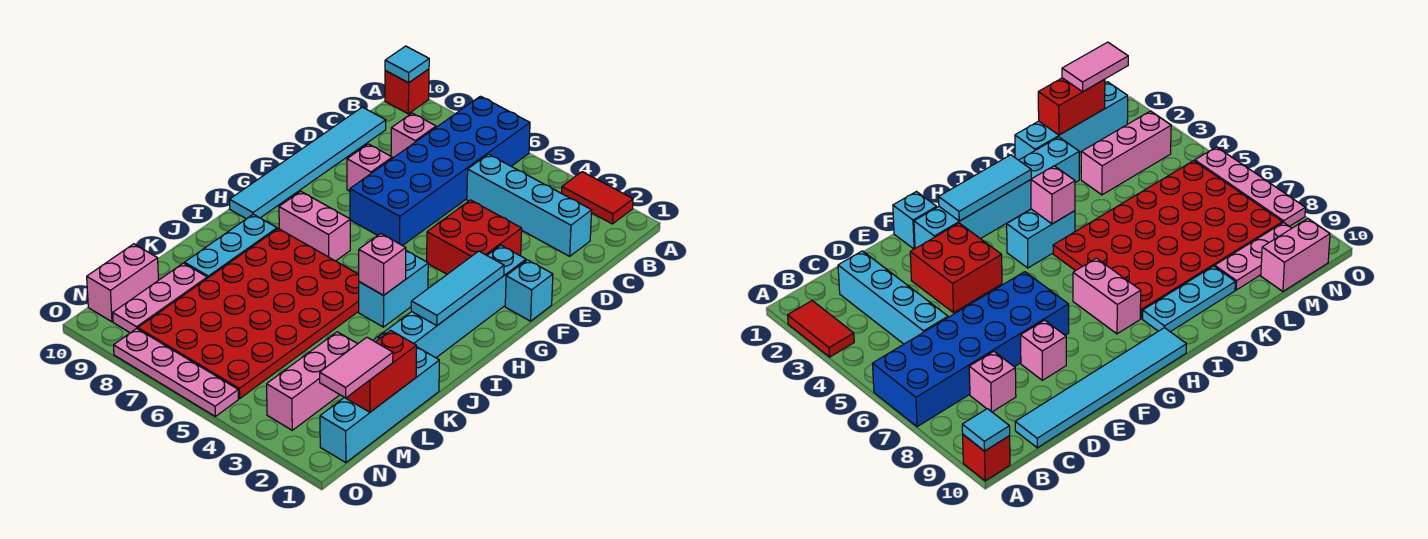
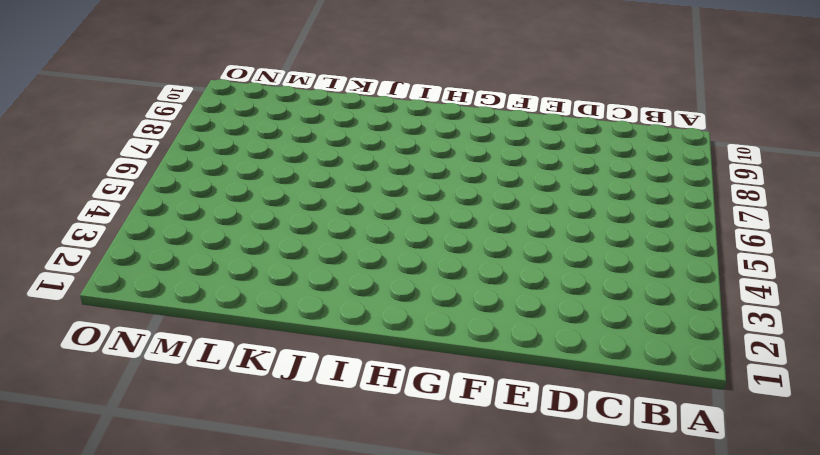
none -> red 1x2 tile [562,172,633,224]
none -> blue 2x6 brick [350,96,530,246]
none -> red 1x1 brick [385,69,429,114]

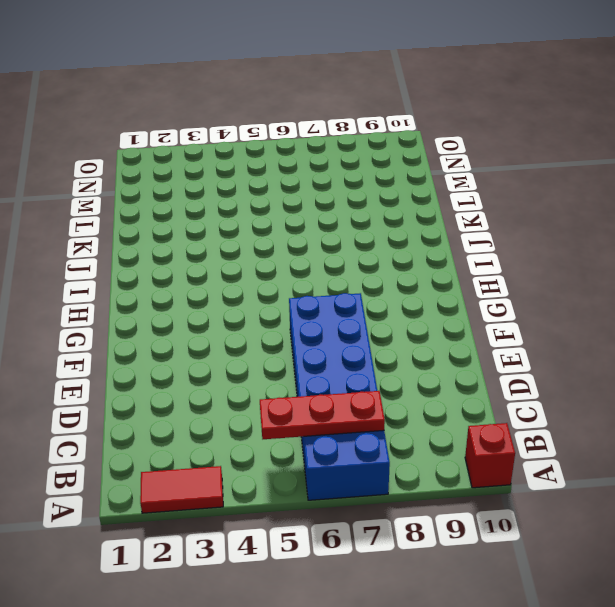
red 1x3 plate [260,391,385,439] -> none
none -> cyan 1x4 brick [467,154,592,256]
none -> pink 1x1 brick [391,113,436,158]
none -> cyan 1x6 tile [229,107,386,219]

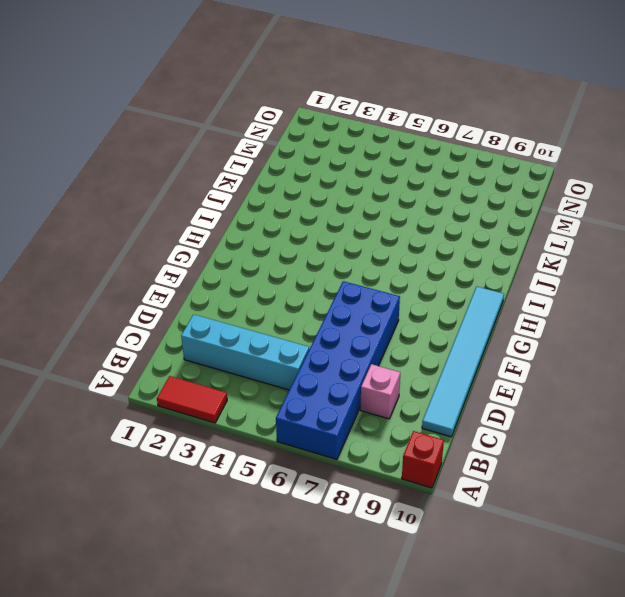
none -> red 2x2 brick [427,200,522,274]
none -> pink 1x1 brick [347,144,392,191]
none -> cyan 1x1 brick [505,260,553,321]

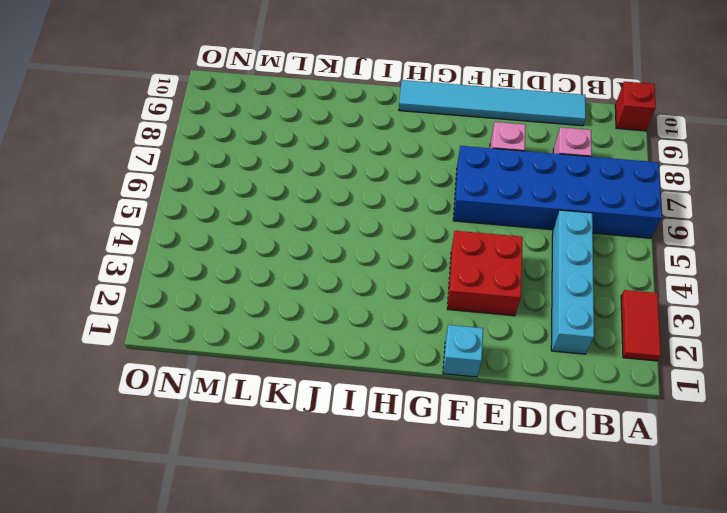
none -> cyan 1x6 brick [373,245,526,358]
none -> cyan 1x2 brick [359,251,428,327]
none -> pink 1x2 brick [279,191,350,261]

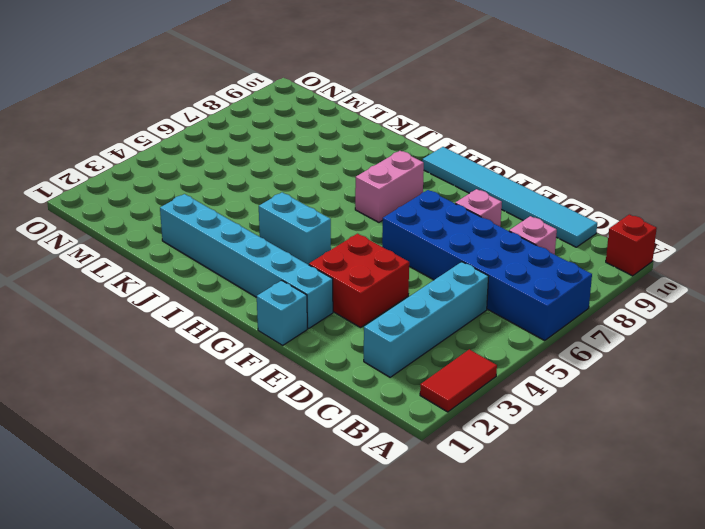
none -> red 4x6 plate [138,229,359,399]
none -> cyan 1x3 plate [184,214,277,278]
none -> cyan 1x4 brick [320,347,439,463]

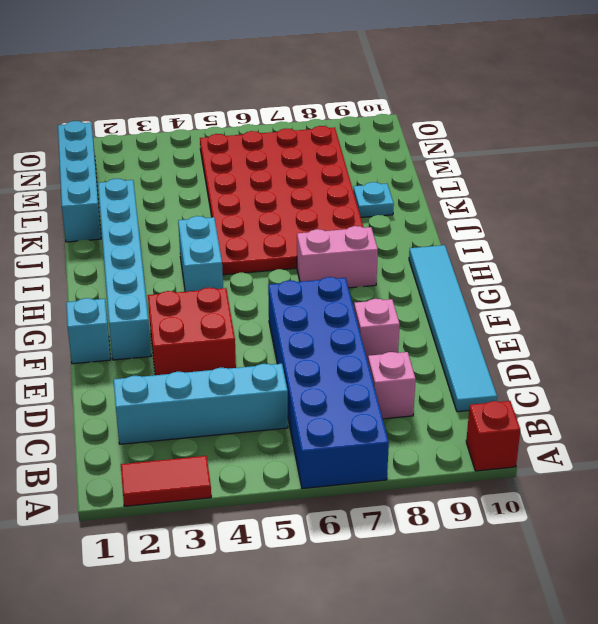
cyan 1x1 plate [353,182,394,217] -> cyan 1x3 plate [184,214,277,278]
none -> pink 1x3 brick [267,332,357,430]
none -> pink 1x3 plate [113,263,207,333]
none -> pink 1x2 brick [87,244,158,322]

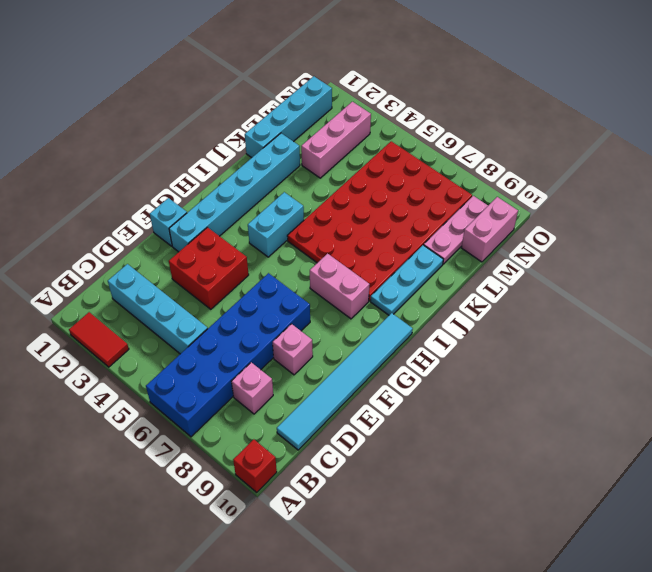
none -> pink 1x4 plate [114,329,239,416]
none -> cyan 1x1 tile [385,46,429,83]
none -> cyan 1x3 tile [411,251,504,326]

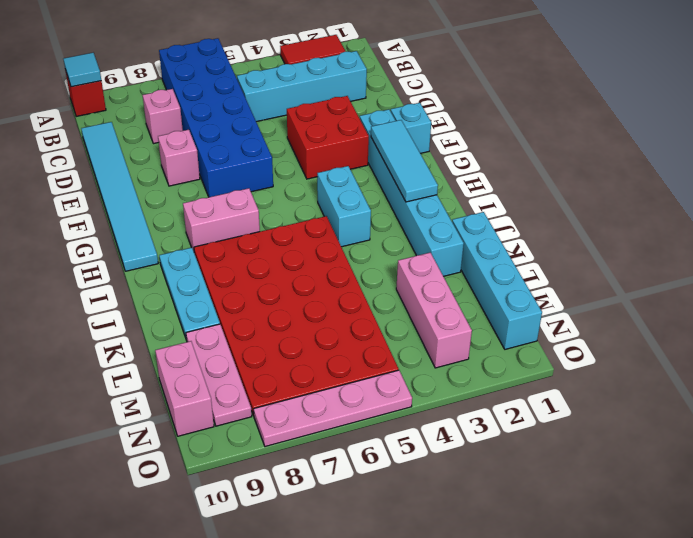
none -> pink 1x1 brick [359,234,406,295]
none -> red 1x2 brick [346,330,417,412]
none -> pink 1x2 tile [320,337,393,398]

